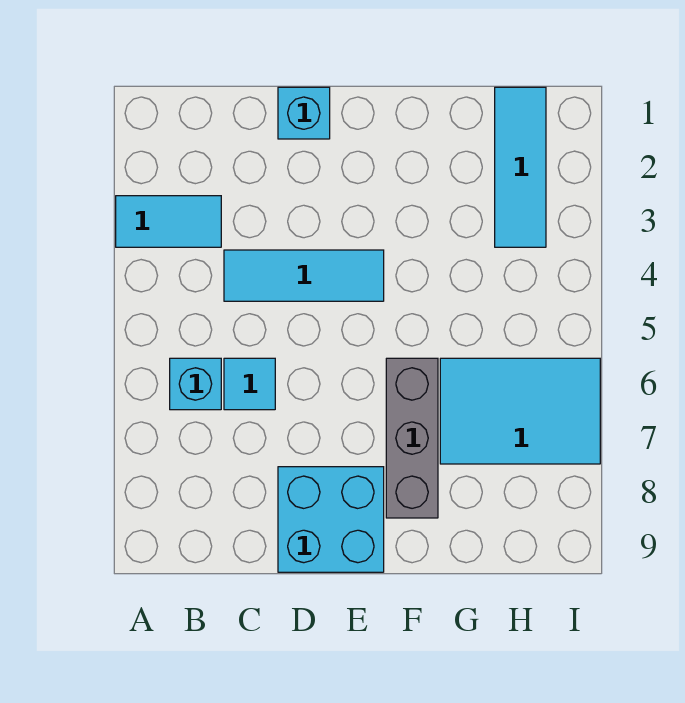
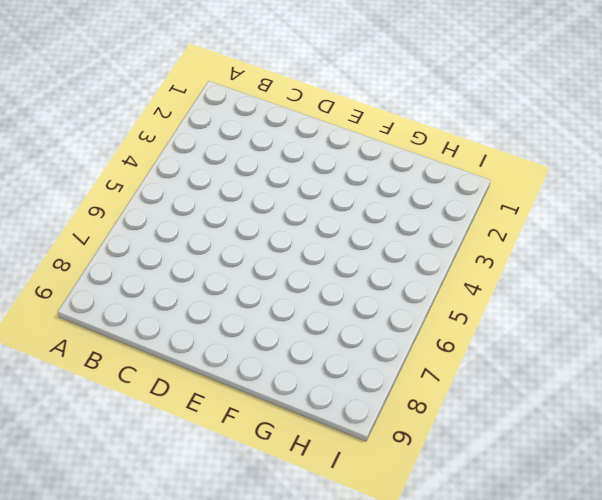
none -> cyan 1x2 tile [116,196,221,247]
none -> cyan 1x1 brick [170,358,221,410]

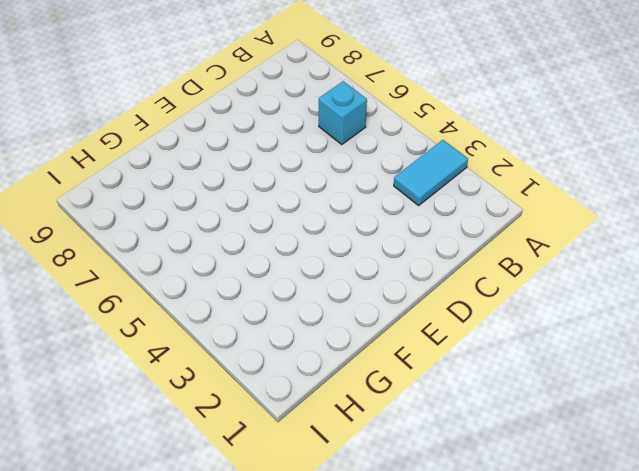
none -> cyan 1x3 tile [224,250,384,301]
none -> cyan 1x1 tile [224,358,275,410]

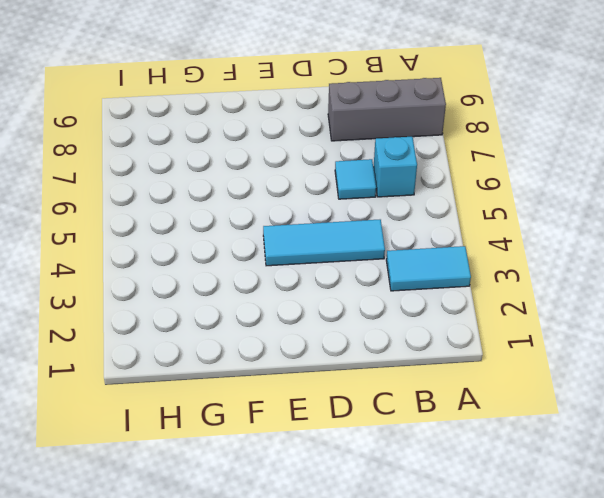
grey 1x3 brick [328,78,446,141] -> grey 1x3 brick turned to [386,358,438,518]
none -> cyan 1x1 brick [278,87,330,139]
none -> cyan 2x2 brick [278,467,384,572]

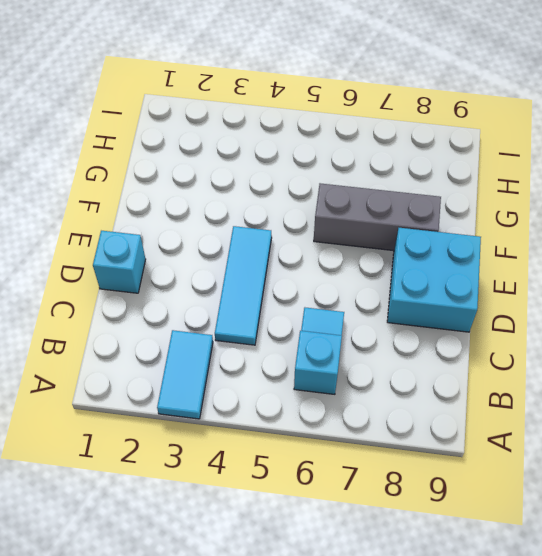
none -> cyan 2x3 tile [440,358,600,464]
none -> cyan 1x3 tile [495,87,546,247]

